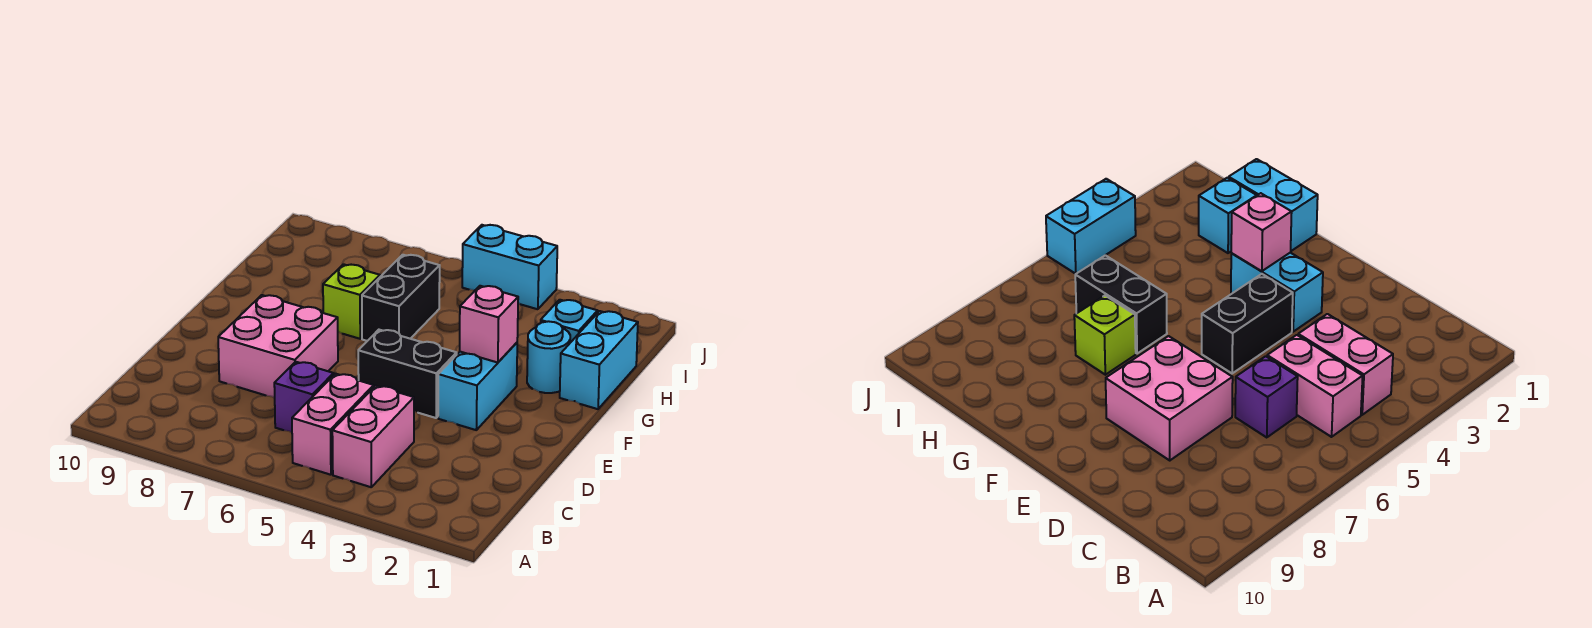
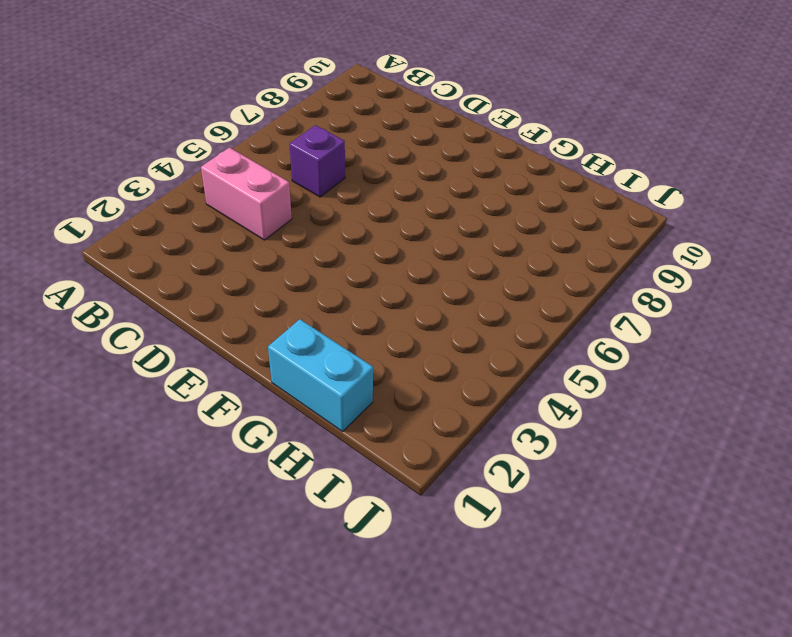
none -> pink 1x2 brick [292,374,374,475]
none -> pink 2x2 brick [218,295,338,398]
none -> cyan 1x2 brick [438,343,517,430]

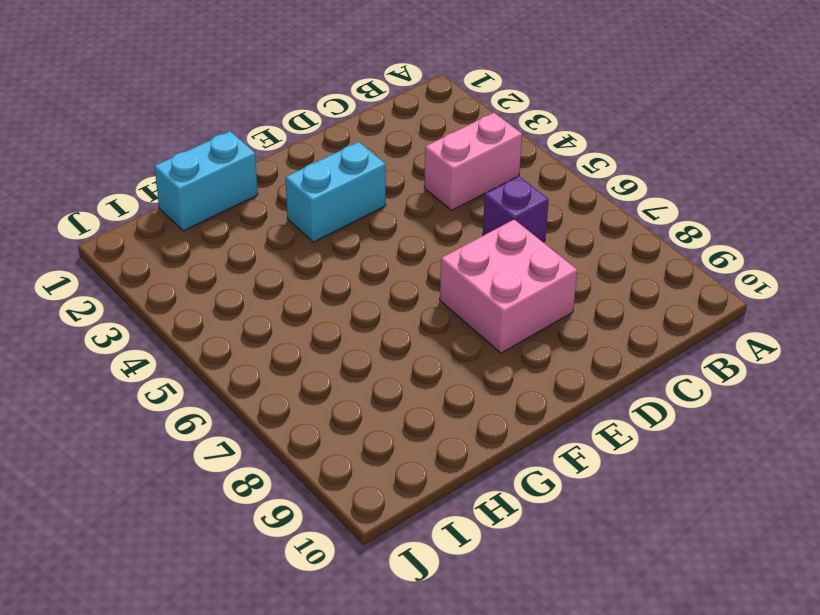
none -> pink 1x2 brick [292,374,374,475]
none -> black 1x2 brick [358,330,457,418]
none -> cyan 1x1 round brick [527,321,570,393]

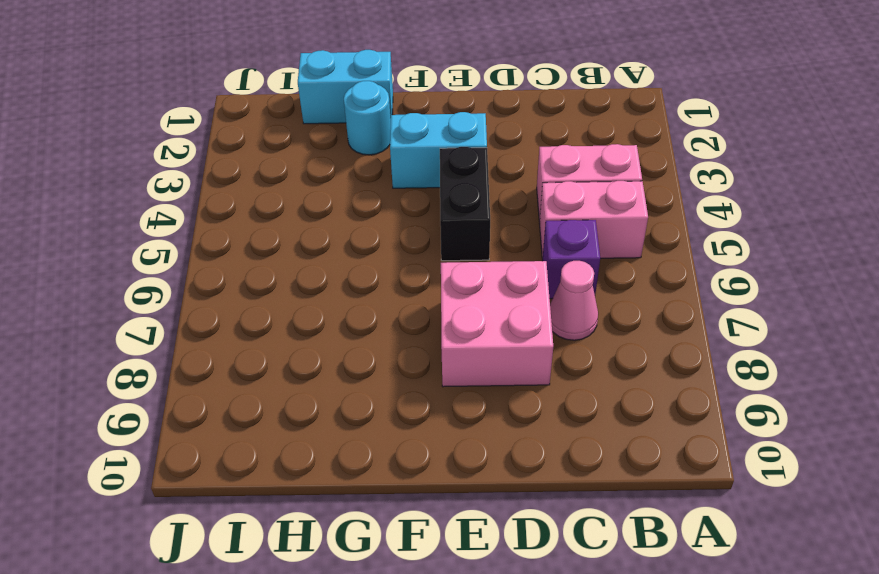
pink 1x1 cone [550,261,598,340] -> none
none -> black 1x2 brick [362,255,440,341]
none -> lime 1x1 brick [323,264,380,339]
none -> cyan 1x1 brick [541,300,598,343]

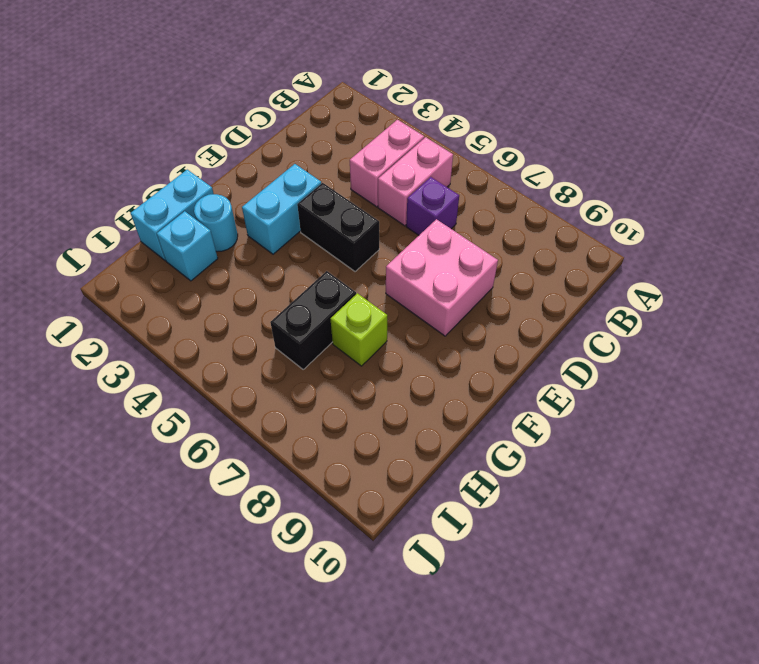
none -> cyan 1x2 brick [462,225,557,309]
none -> pink 1x1 brick [460,286,518,363]

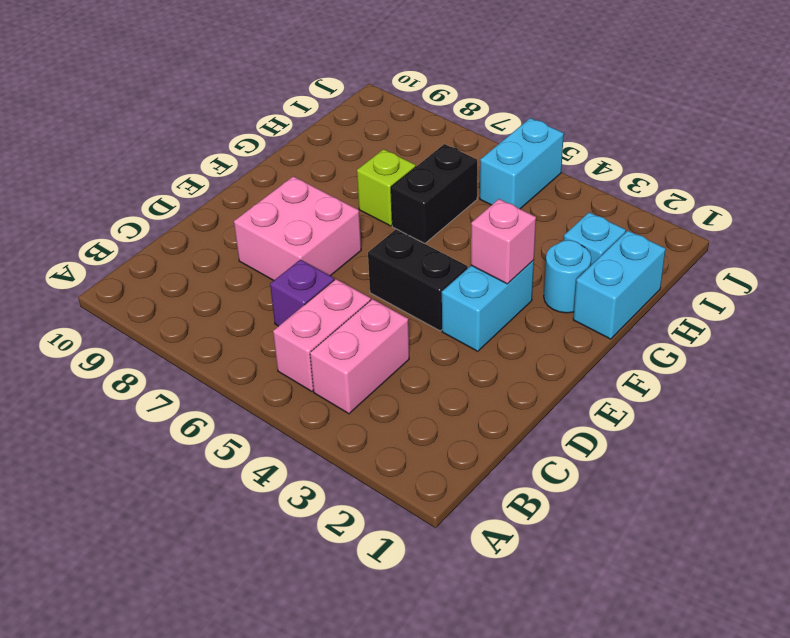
cyan 1x2 brick [480,118,564,209] -> cyan 1x2 brick turned to [462,225,557,309]

